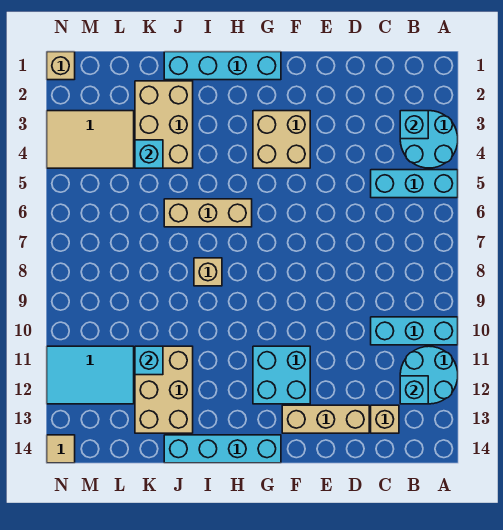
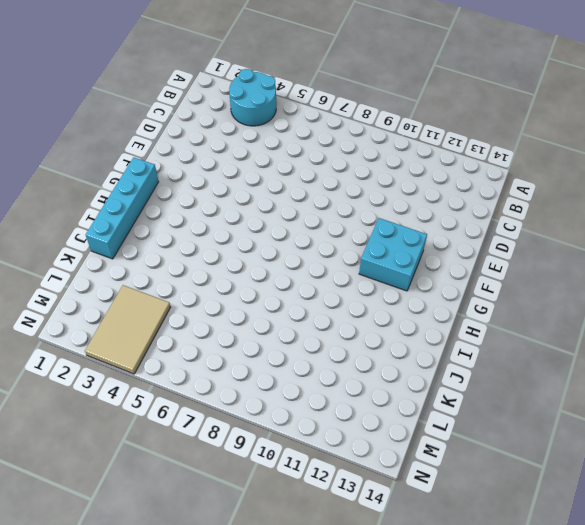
none -> cyan 1x3 brick [371,170,458,198]
none -> cyan 1x3 brick [371,317,458,345]
none -> cyan 2x2 round brick [400,346,458,404]

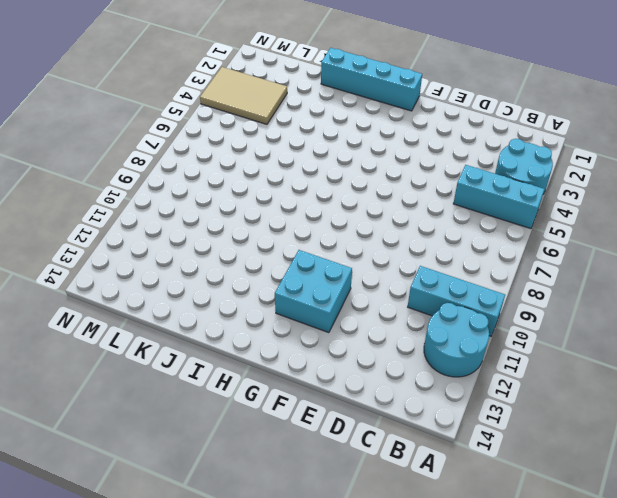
none -> tan 1x1 brick [371,405,399,433]
none -> tan 1x3 brick [282,405,369,433]
none -> tan 2x2 brick [253,111,310,168]

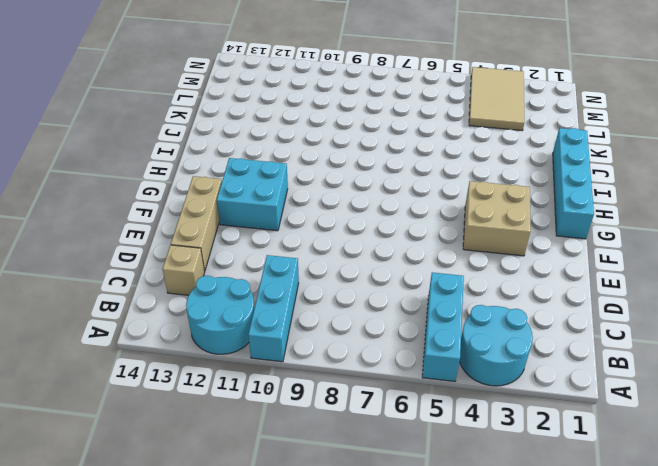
none -> cyan 1x4 brick [164,435,281,463]
none -> tan 1x3 brick [164,199,252,227]
none -> tan 1x1 brick [194,258,222,286]

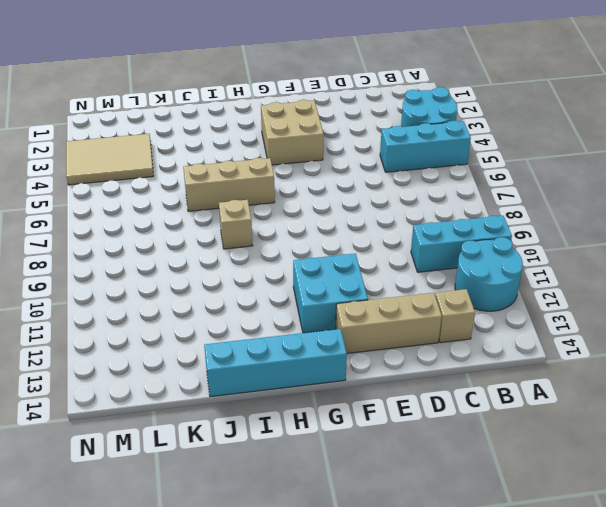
none -> cyan 1x4 brick [164,52,281,80]
none -> tan 2x3 brick [135,81,193,168]
none -> tan 2x3 brick [135,346,193,433]

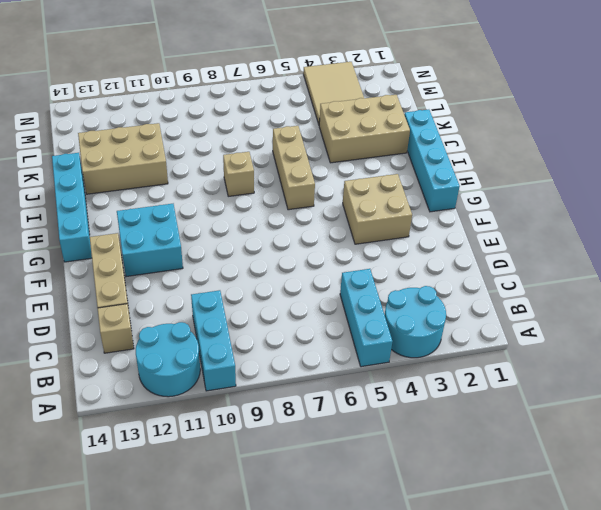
none -> cyan 2x3 tile [47,346,134,404]
none -> tan 1x1 brick [47,52,75,80]
none -> tan 1x1 tile [47,435,75,463]

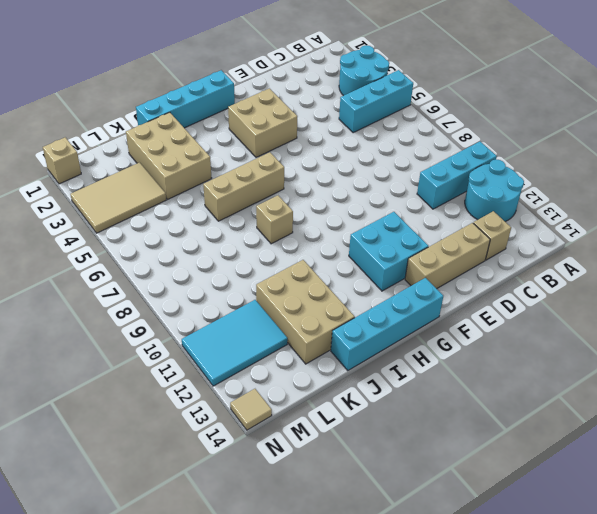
none -> cyan 1x1 brick [400,111,428,139]
none -> cyan 1x1 brick [400,376,428,404]
none -> cyan 1x1 brick [135,140,163,168]

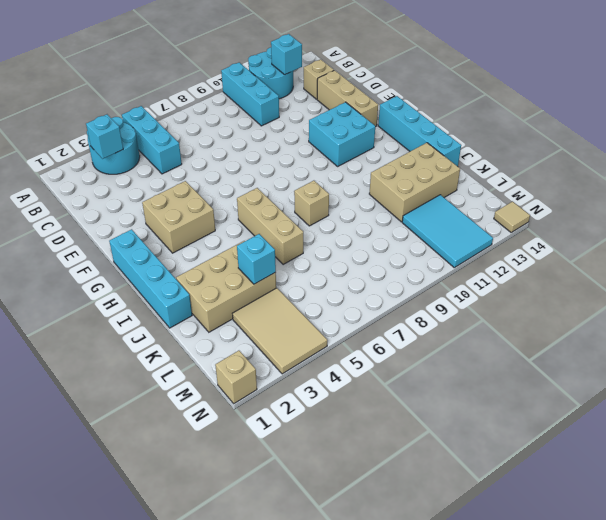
none -> cyan 1x1 brick [135,346,163,375]

